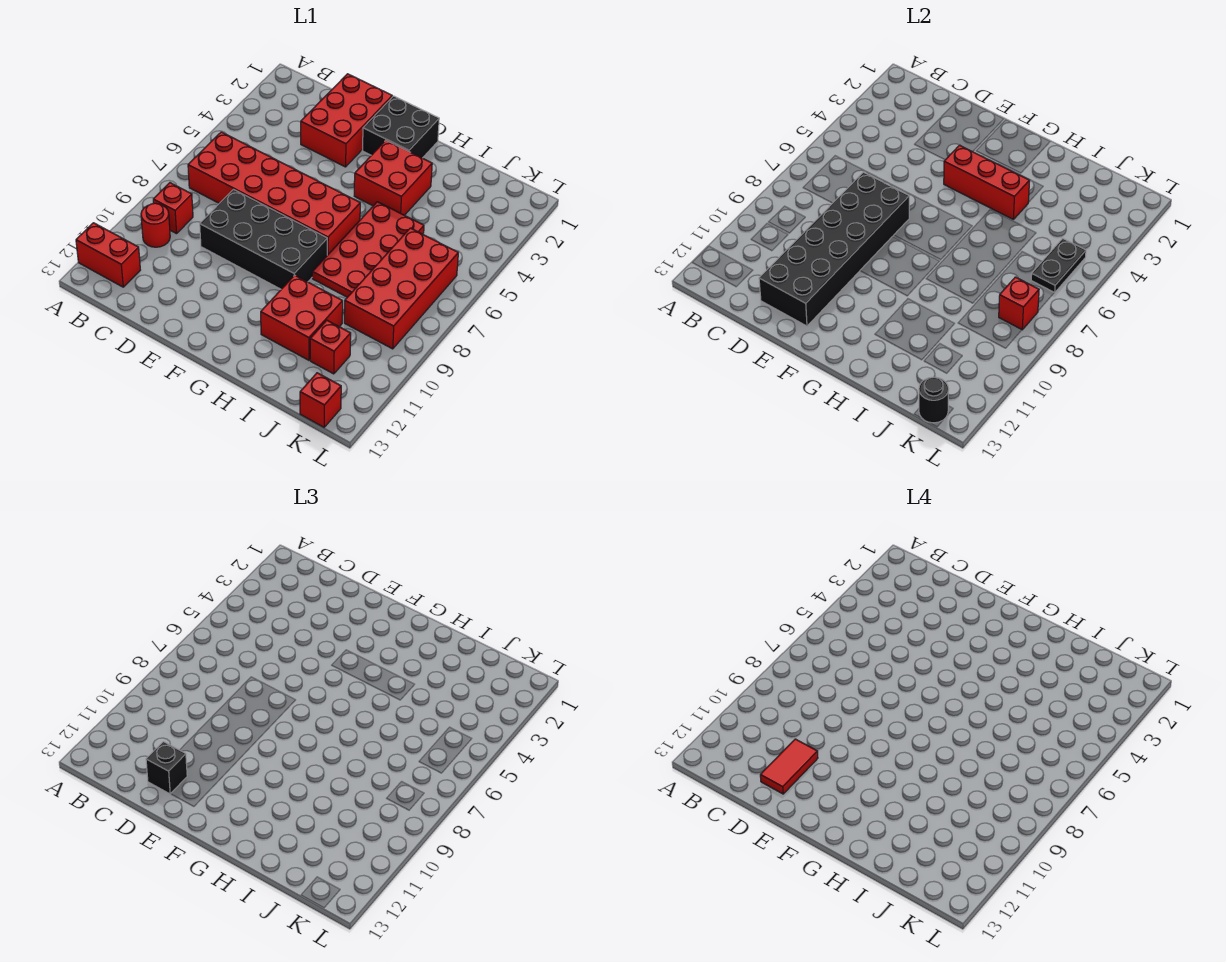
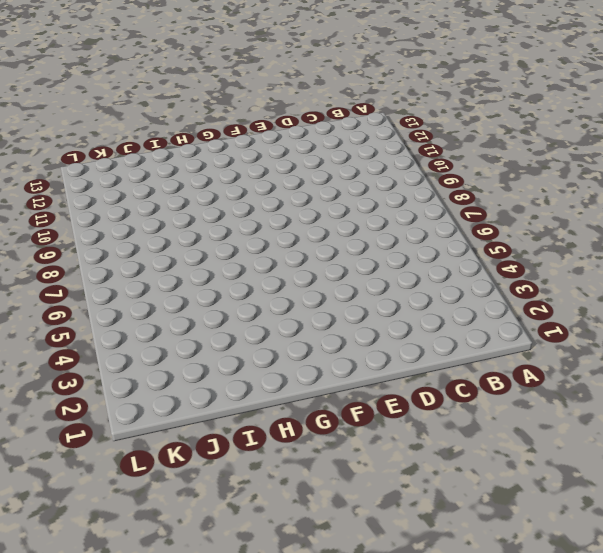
none -> red 1x2 brick [76,223,140,287]
none -> red 2x6 brick [188,132,360,255]
none -> red 1x1 brick [153,183,193,234]

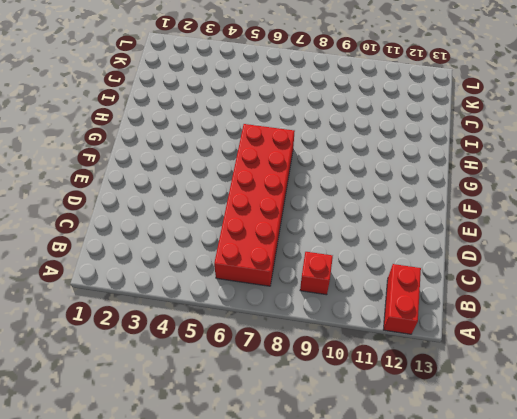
none -> red 1x1 round brick [141,203,170,247]
none -> red 2x3 brick [301,74,392,167]
none -> black 2x4 brick [200,190,327,289]

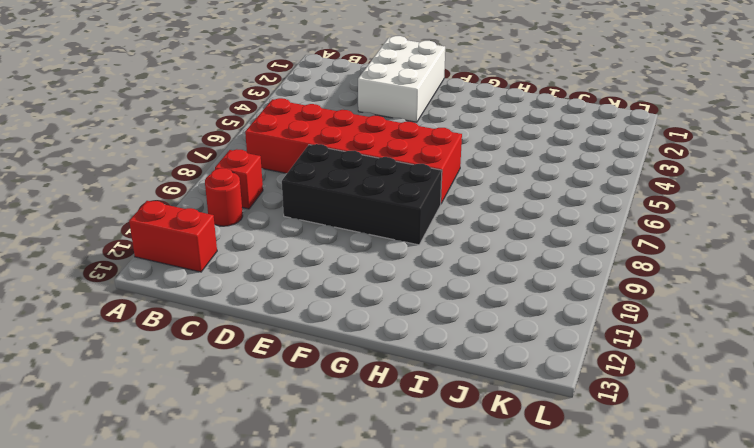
white 2x3 brick [358,36,445,122] -> red 2x3 brick [301,74,392,167]
none -> black 2x2 brick [362,96,439,158]
none -> red 2x2 brick [354,140,432,215]
none -> red 2x4 plate [312,202,424,297]

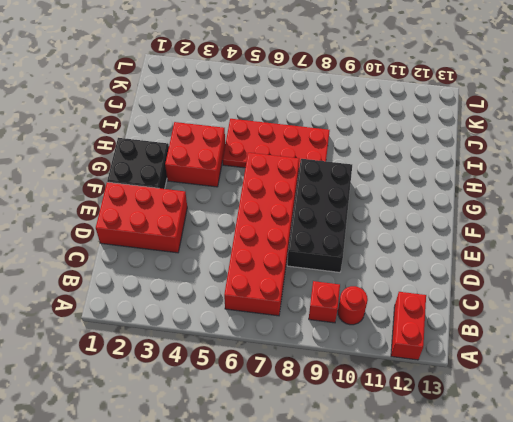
none -> red 2x2 brick [261,275,343,360]
none -> red 2x4 brick [344,228,458,349]
none -> red 1x1 brick [310,320,351,374]

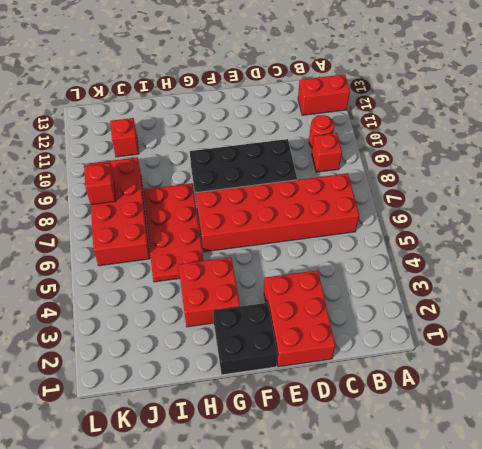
none -> red 2x2 brick [261,275,343,360]
none -> red 1x1 brick [300,373,341,427]
none -> black 2x6 brick [759,172,909,326]

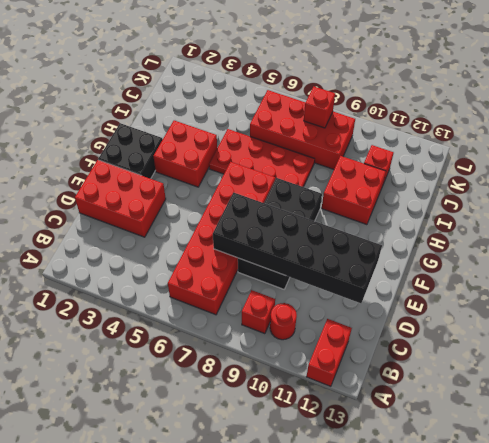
none -> red 1x1 brick [300,373,341,427]
none -> red 1x3 brick [944,145,1030,219]
none -> black 1x2 plate [1031,238,1086,293]

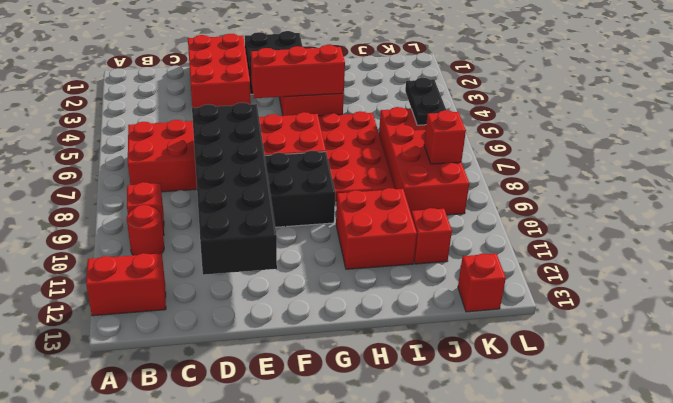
none -> black 1x1 round brick [919,377,949,423]
none -> black 1x1 brick [146,742,187,794]
none -> red 1x2 tile [760,739,818,794]

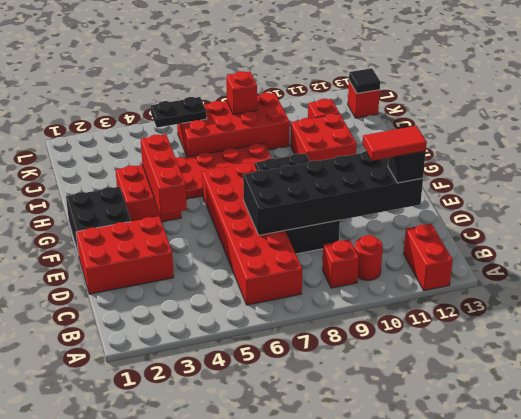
black 1x1 tile [349,68,380,93] -> black 1x1 round brick [919,377,949,423]

